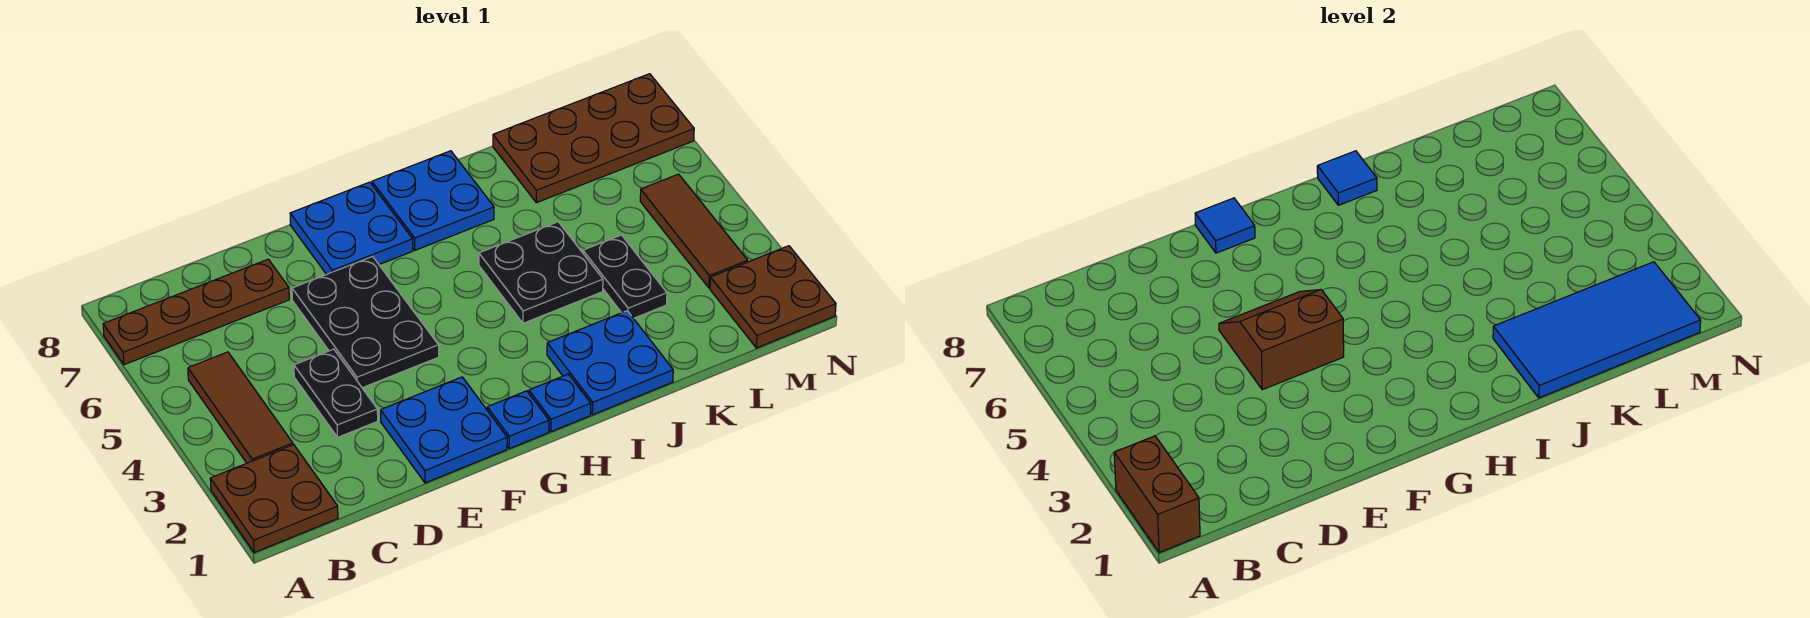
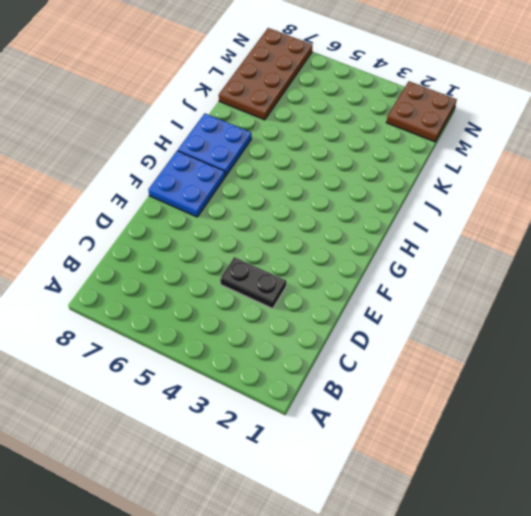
none -> brown 2x2 plate [210,445,338,553]
none -> brown 1x4 plate [103,259,289,365]
none -> brown 1x3 tile [188,352,293,463]

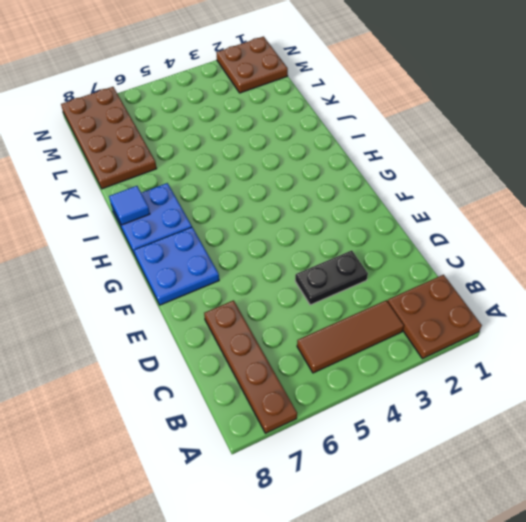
none -> blue 2x2 plate [381,377,507,483]
none -> black 2x3 plate [292,257,439,388]
none -> blue 1x1 plate [487,391,549,449]

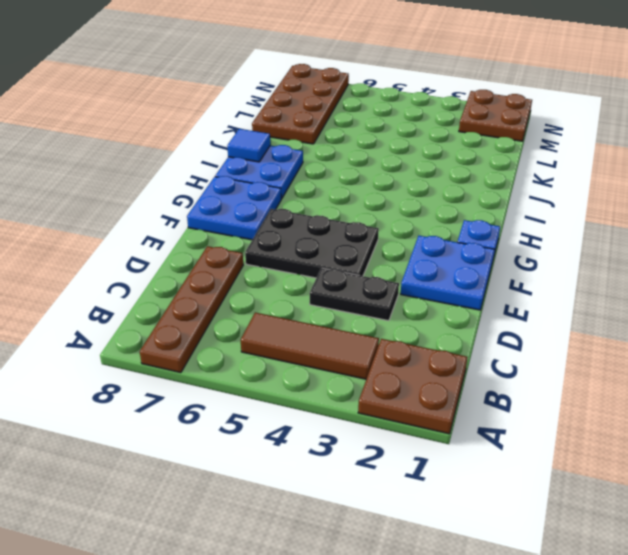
none -> blue 1x1 plate [529,374,591,432]
none -> blue 2x2 plate [547,311,673,415]
none -> black 2x2 plate [479,222,603,323]

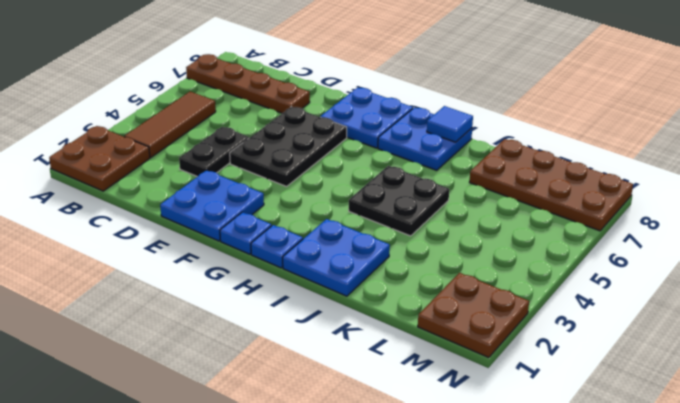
none -> black 1x2 plate [583,235,667,318]
none -> brown 1x3 tile [640,174,748,288]
none -> brown 1x2 brick [1114,436,1200,553]

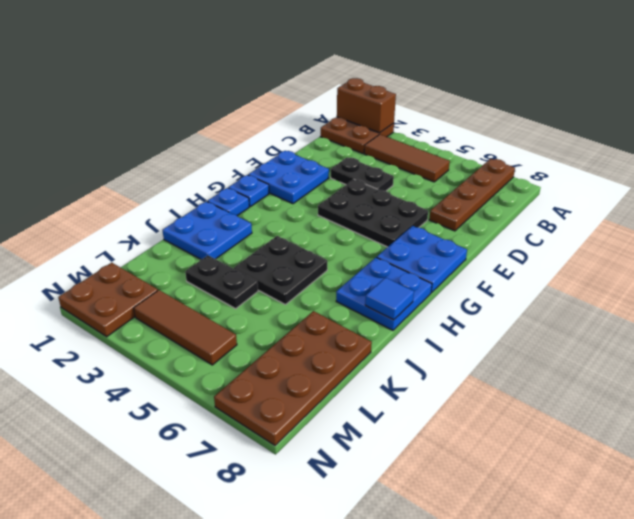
none -> brown 2x2 slope [1219,290,1344,390]
none -> blue 1x1 tile [1195,198,1255,253]
none -> blue 2x4 tile [1493,262,1701,398]

